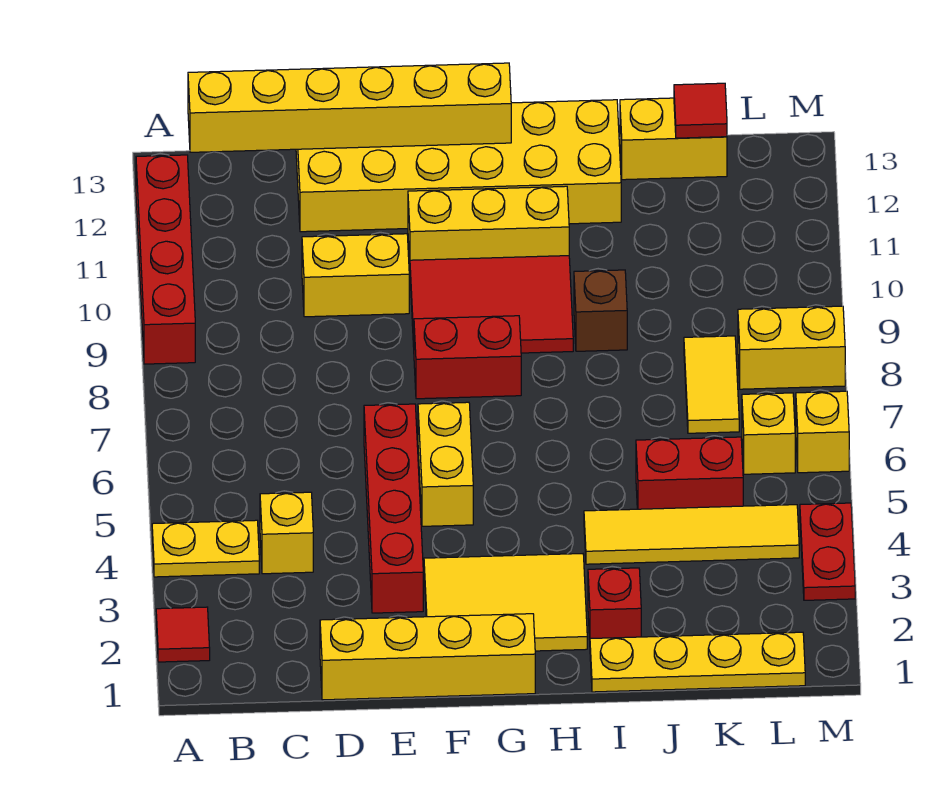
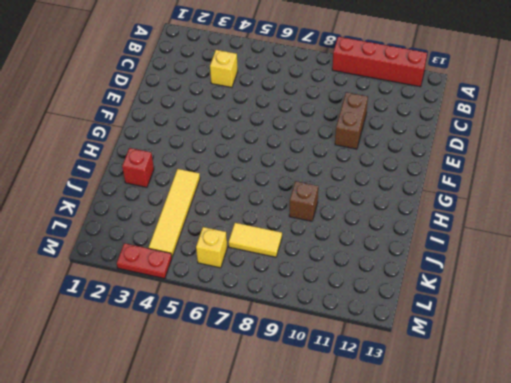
brown 1x2 brick [335,92,368,149] -> yellow 1x2 brick [302,234,409,317]
none -> red 1x1 tile [156,607,210,662]
none -> yellow 1x2 plate [152,520,259,577]
none -> yellow 1x4 brick [320,614,535,700]

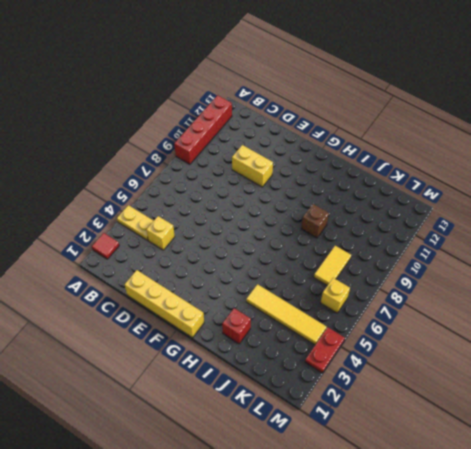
none -> yellow 2x6 brick [296,100,621,232]
none -> red 1x4 brick [364,404,423,613]
none -> yellow 2x3 tile [424,554,587,651]

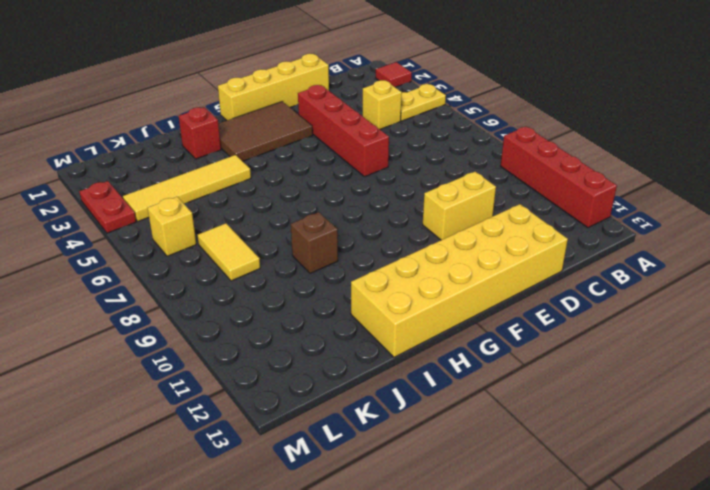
brown 2x3 tile [218,101,313,161] -> yellow 2x3 tile [424,554,587,651]
none -> yellow 1x2 brick [418,402,473,526]
none -> red 1x2 brick [414,316,521,399]
none -> red 2x3 tile [410,256,573,353]

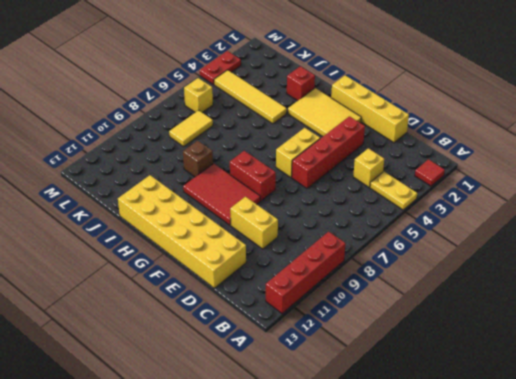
none -> yellow 1x3 brick [408,186,569,262]
none -> yellow 1x4 plate [590,632,805,692]
none -> red 1x2 brick [636,437,743,509]

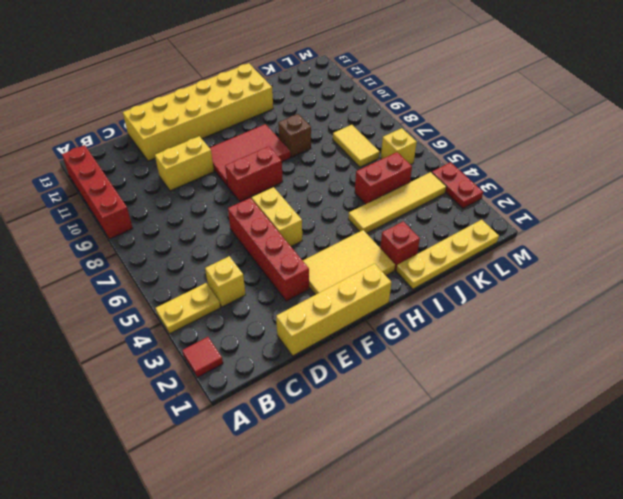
none -> yellow 1x3 brick [408,186,569,262]
none -> yellow 1x2 brick [620,98,727,180]
none -> yellow 1x2 brick [738,306,845,389]

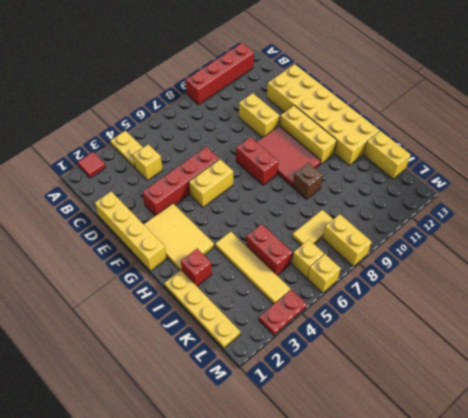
none -> yellow 1x6 brick [188,63,511,152]
none -> red 1x1 tile [674,83,727,138]

